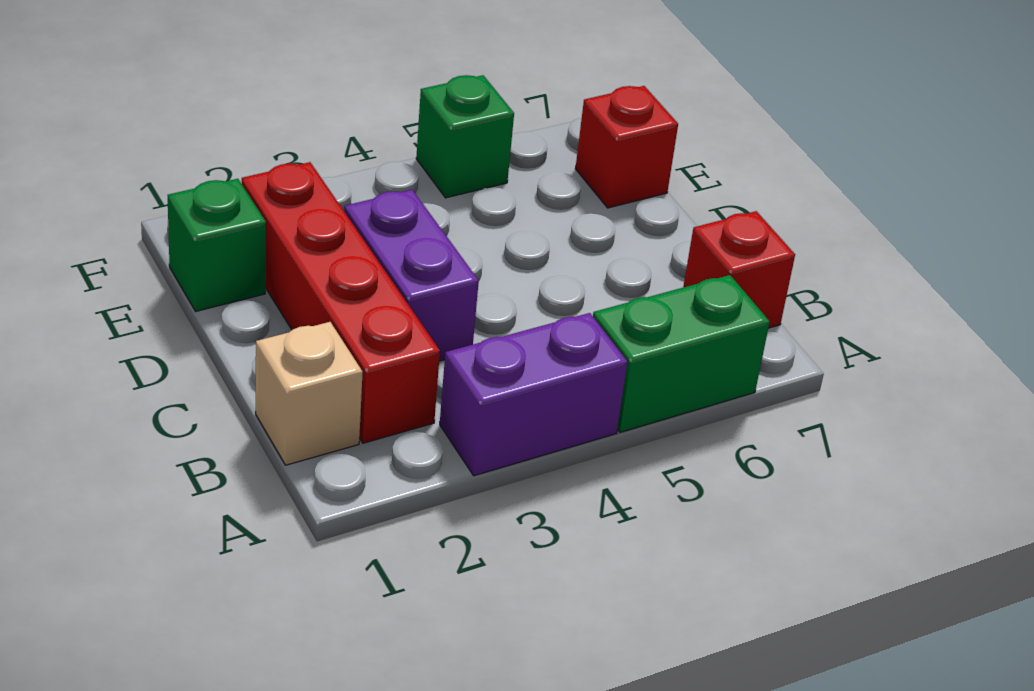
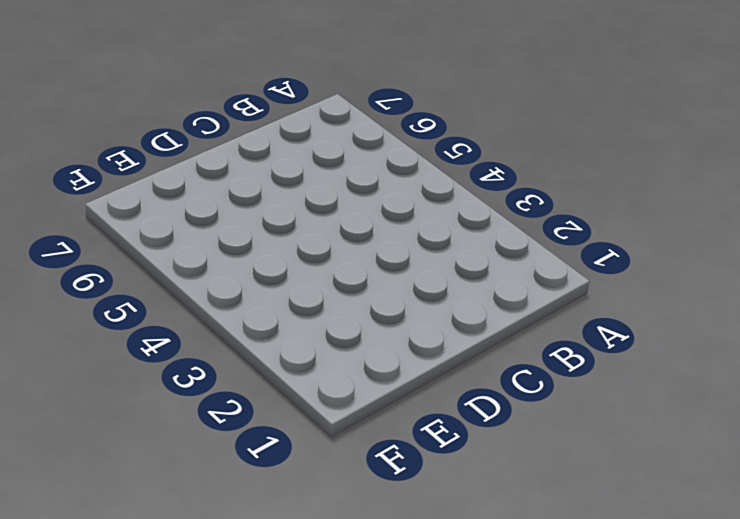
none -> purple 1x2 brick [440,313,627,476]
none -> green 1x2 brick [593,275,770,432]

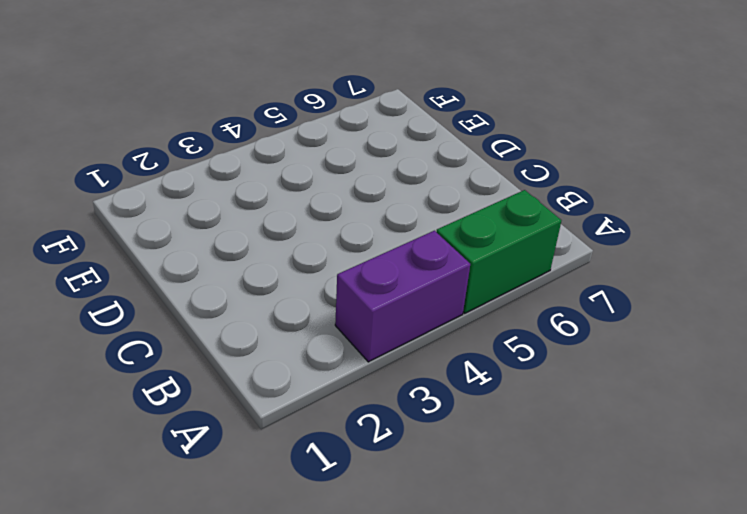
none -> tan 1x1 brick [256,322,363,465]
none -> red 1x4 brick [242,162,440,443]

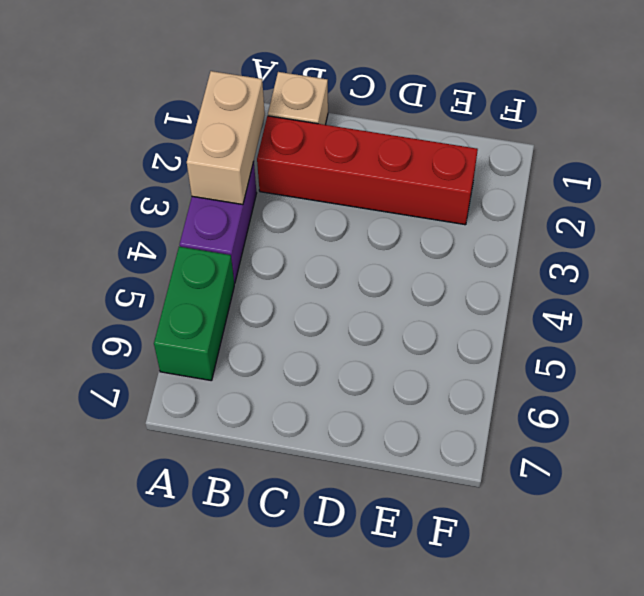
tan 1x2 brick [187,71,265,205] -> none
none -> red 1x1 brick [683,211,795,328]
none -> purple 1x2 brick [344,190,479,361]

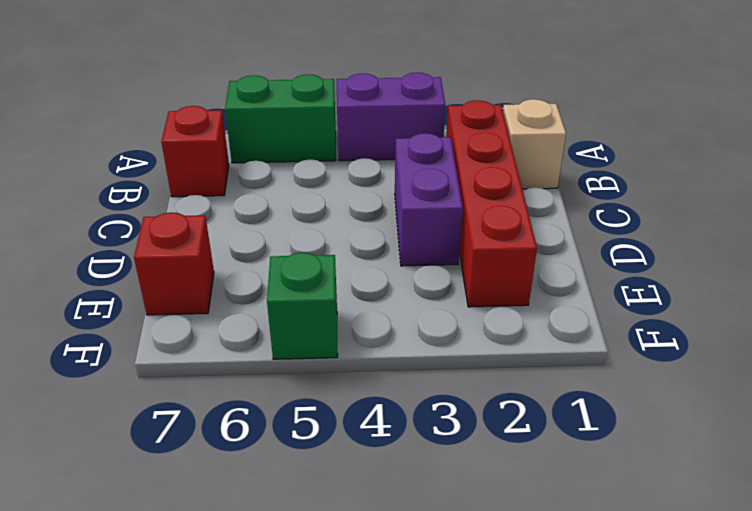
none -> green 1x1 brick [168,179,266,311]

